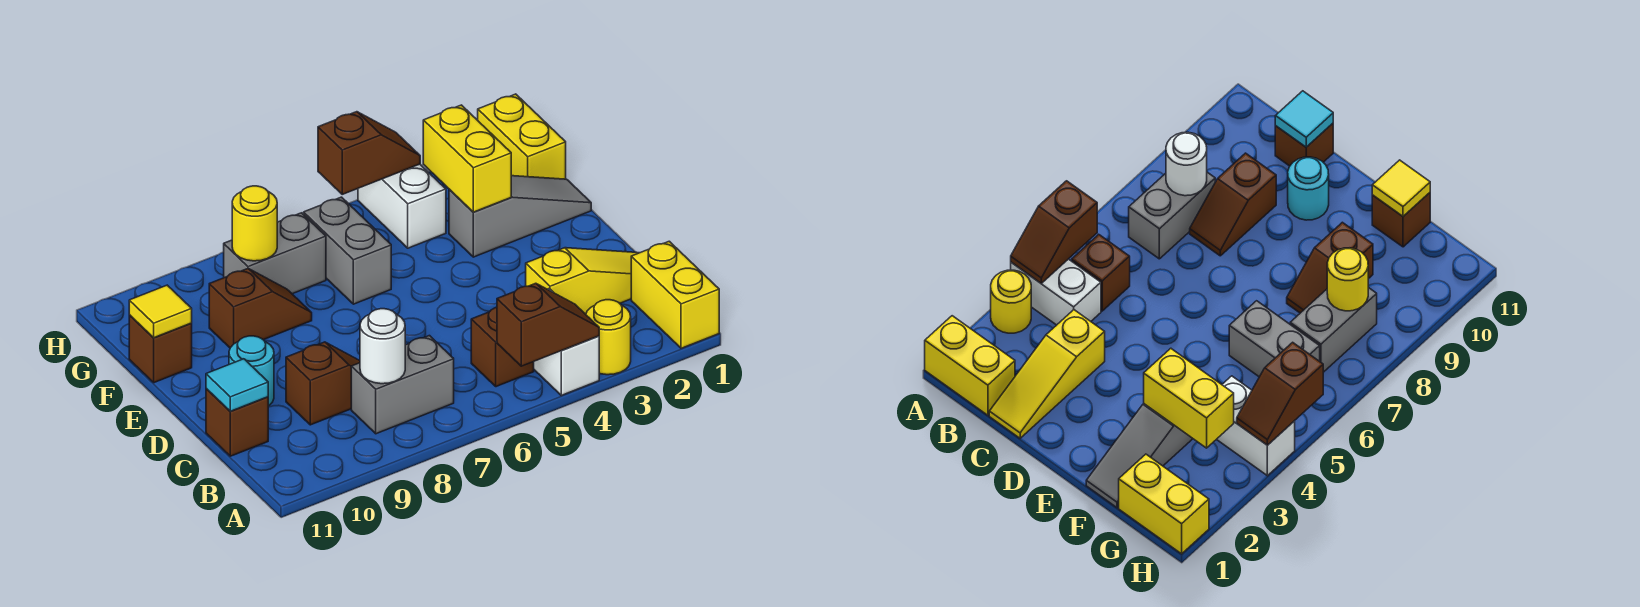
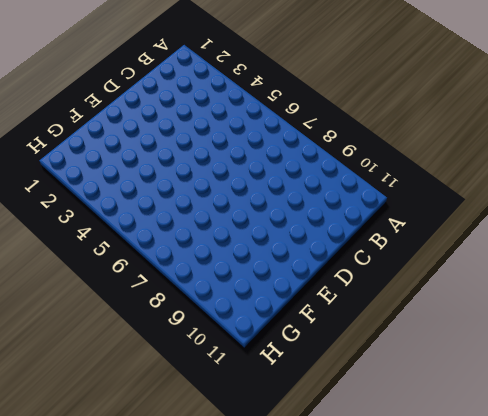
none -> yellow 1x2 brick [631,241,719,348]
none -> yellow 1x1 round brick [586,300,631,375]
none -> white 1x2 brick [534,288,599,395]

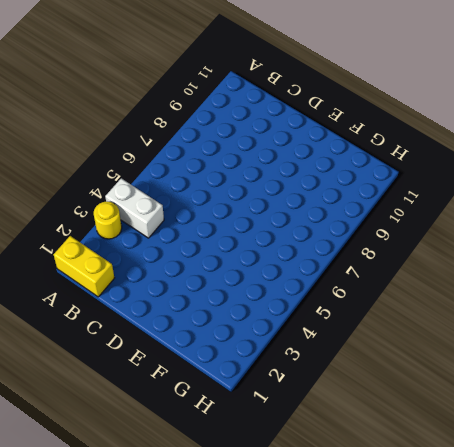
none -> brown 1x1 brick [471,307,534,387]
none -> grey 1x2 brick [351,336,454,434]
none -> yellow 1x3 slope [526,248,638,314]

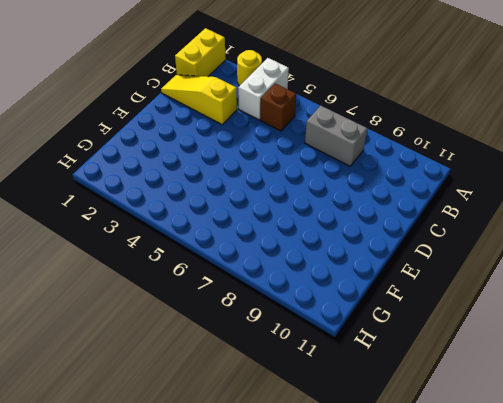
none -> brown 1x2 slope [286,342,360,425]
none -> brown 1x1 brick [206,389,268,456]
none -> cyan 1x1 round brick [229,336,274,406]

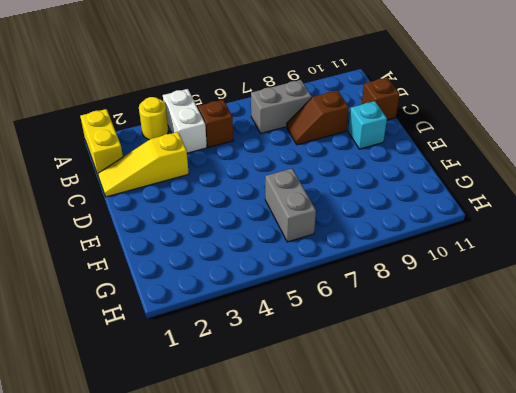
cyan 1x1 brick [348,101,387,149] -> cyan 1x1 round brick [229,336,274,406]
none -> grey 1x3 slope [449,176,591,257]
none -> brown 1x2 slope [209,269,312,348]
none -> brown 1x1 brick [129,315,192,383]

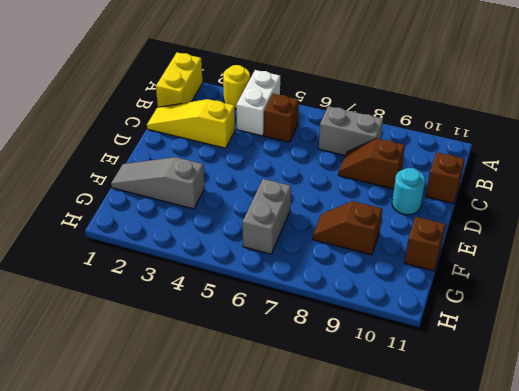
none -> yellow 1x2 brick [478,94,566,179]
none -> white 1x2 brick [358,164,446,248]
none -> grey 1x2 brick [224,213,326,294]

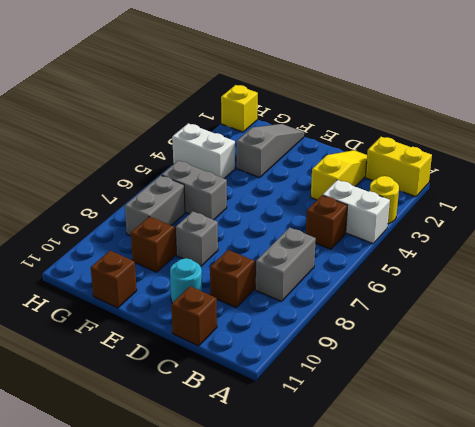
grey 1x1 brick [175,212,218,266] -> none
yellow 1x1 brick [221,85,258,132] -> yellow 1x2 brick [478,94,566,179]
none -> brown 1x2 slope [497,283,599,366]
none -> white 1x1 round brick [360,309,405,384]
none -> cyan 1x1 tile [206,359,268,411]

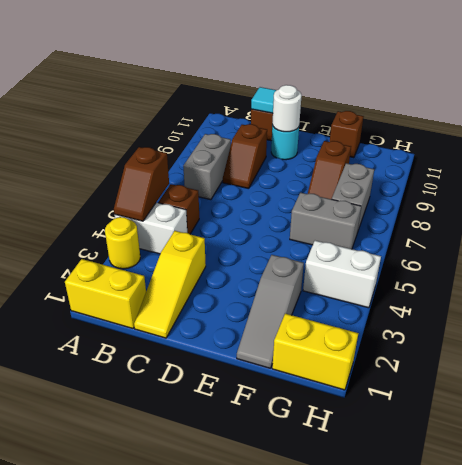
white 1x1 round brick [272,85,302,132] -> white 1x1 round brick moved to [360,309,405,384]
none -> yellow 1x2 brick [423,105,511,212]
none -> yellow 1x1 tile [129,285,192,338]
none -> yellow 1x1 round brick [232,186,277,261]

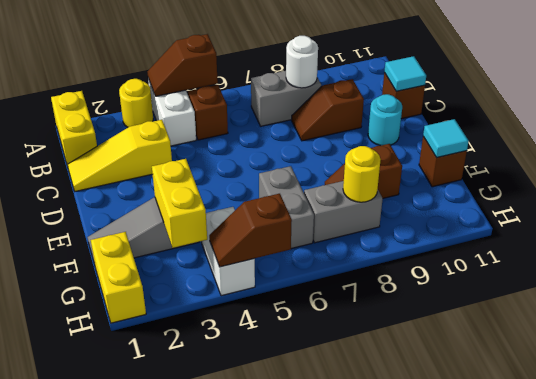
cyan 1x1 tile [423,119,469,158] -> yellow 1x1 tile [129,285,192,338]

